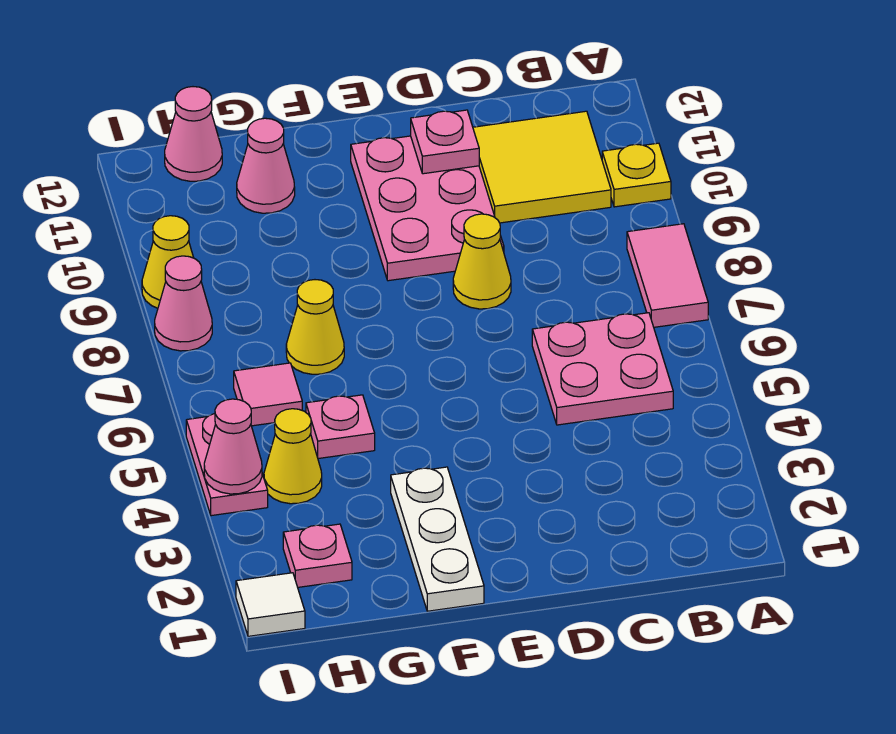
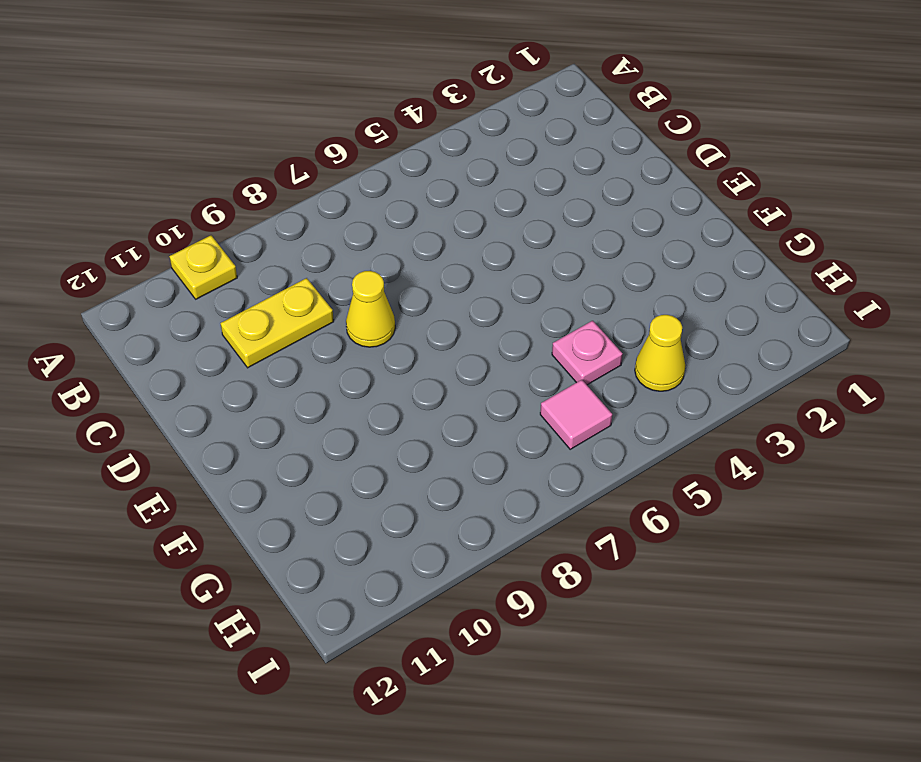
yellow 1x2 plate [221,278,334,368] -> yellow 2x2 tile [473,111,611,223]
none -> pink 1x2 tile [627,224,708,327]
none -> pink 2x2 plate [532,313,673,425]
none -> pink 2x3 plate [351,136,504,281]

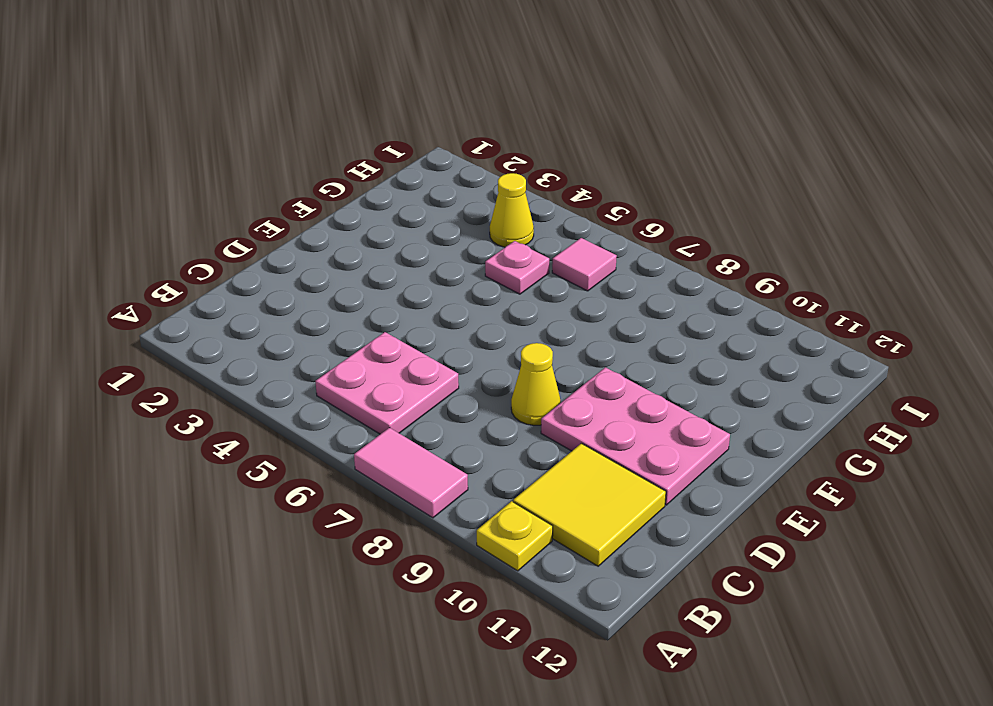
none -> white 1x3 plate [391,467,484,611]
none -> yellow 1x1 cone [286,280,344,374]
none -> pink 1x1 cone [237,118,295,213]

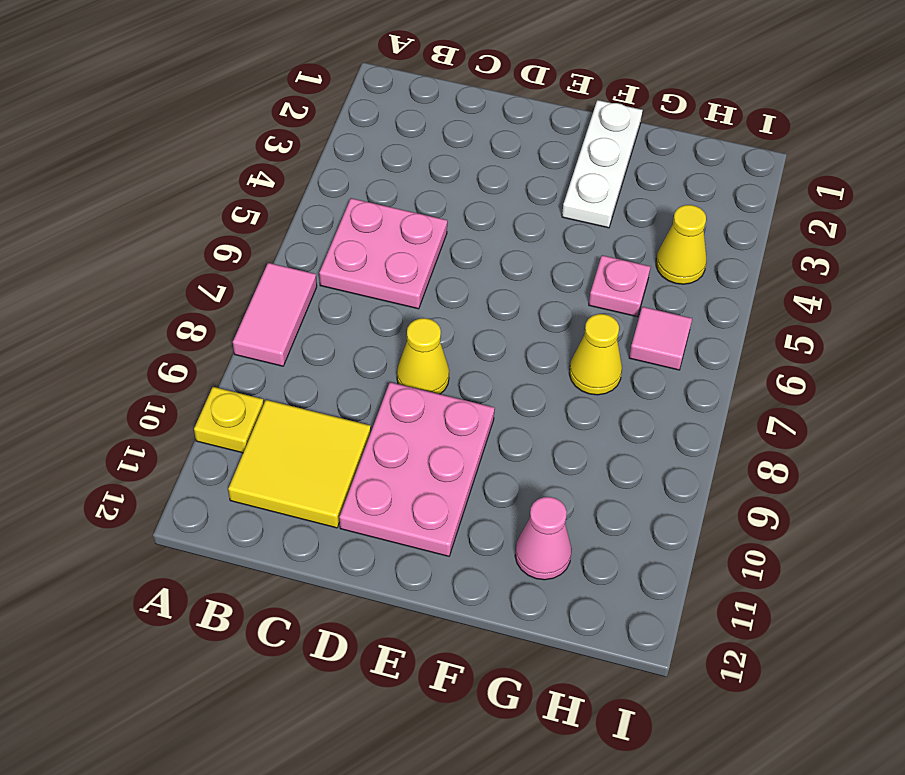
none -> pink 1x1 plate [283,524,352,587]
none -> pink 1x1 cone [165,87,222,181]
none -> white 1x1 tile [236,573,305,636]

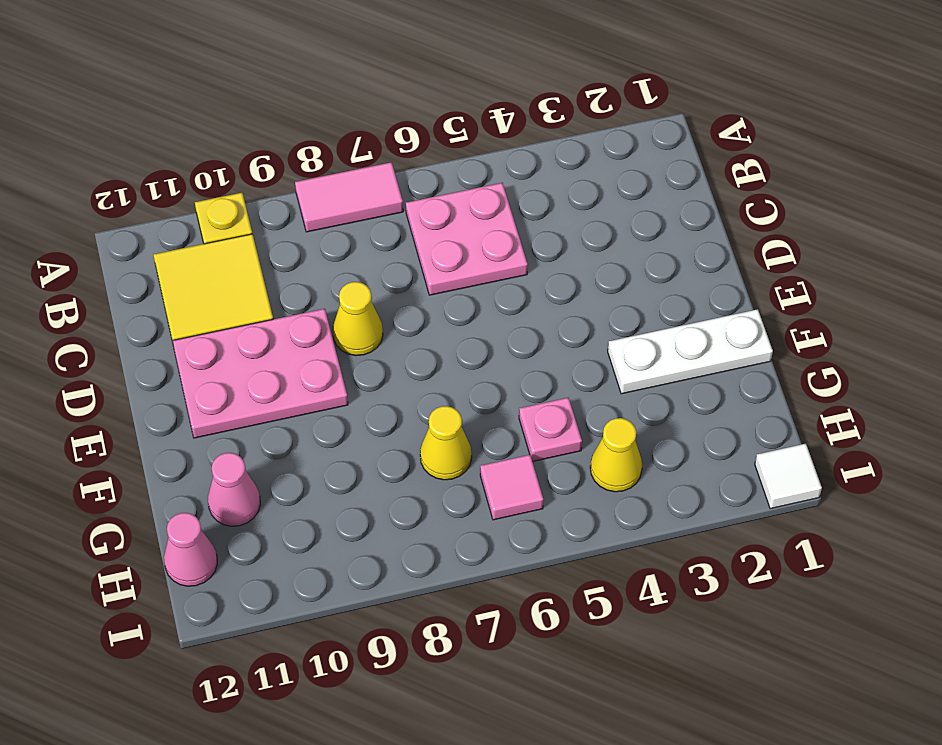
none -> pink 1x1 plate [283,524,352,587]
none -> pink 1x2 plate [186,414,268,516]
none -> pink 1x1 cone [155,256,212,351]

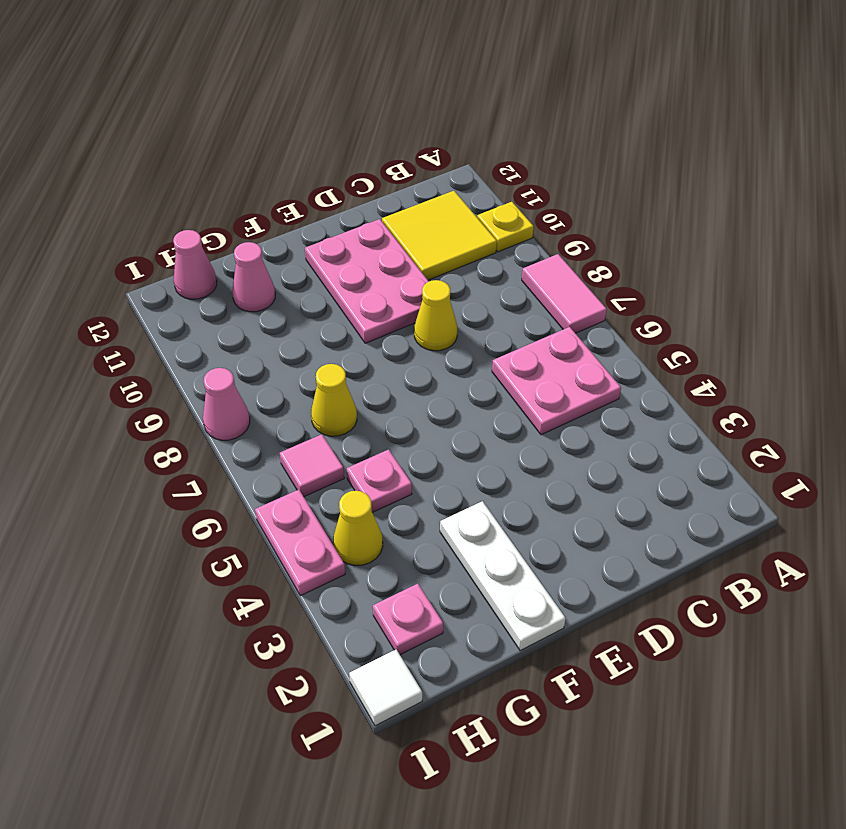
none -> yellow 1x1 cone [142,216,194,308]
none -> pink 1x1 plate [411,110,479,174]
none -> pink 1x1 cone [204,399,262,494]

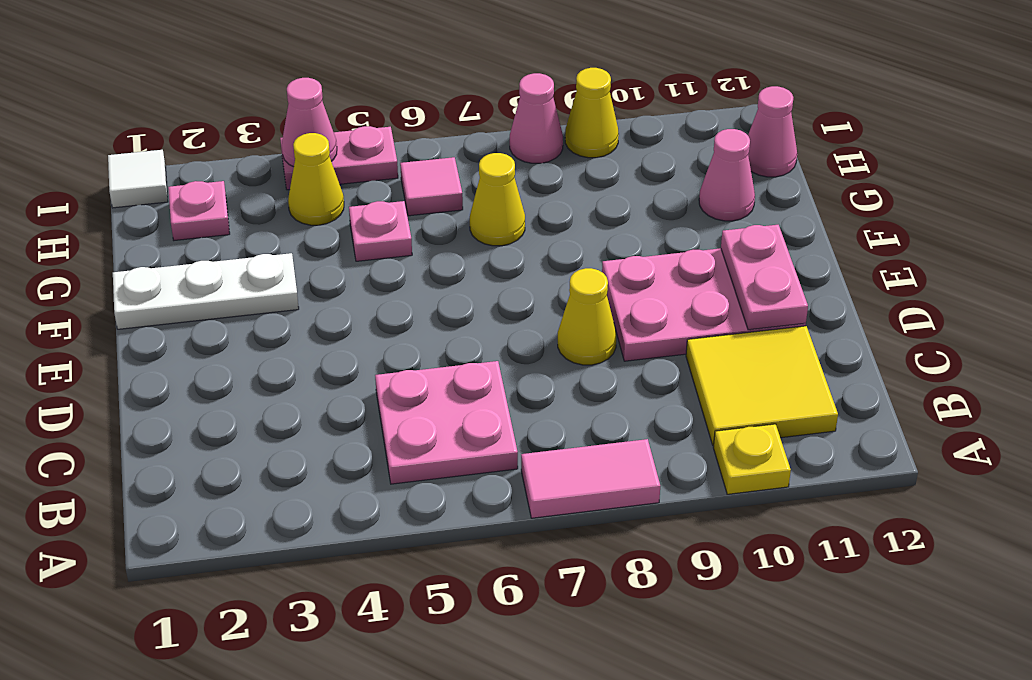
pink 1x2 plate [721,225,808,330] -> pink 1x1 plate [411,110,479,174]

